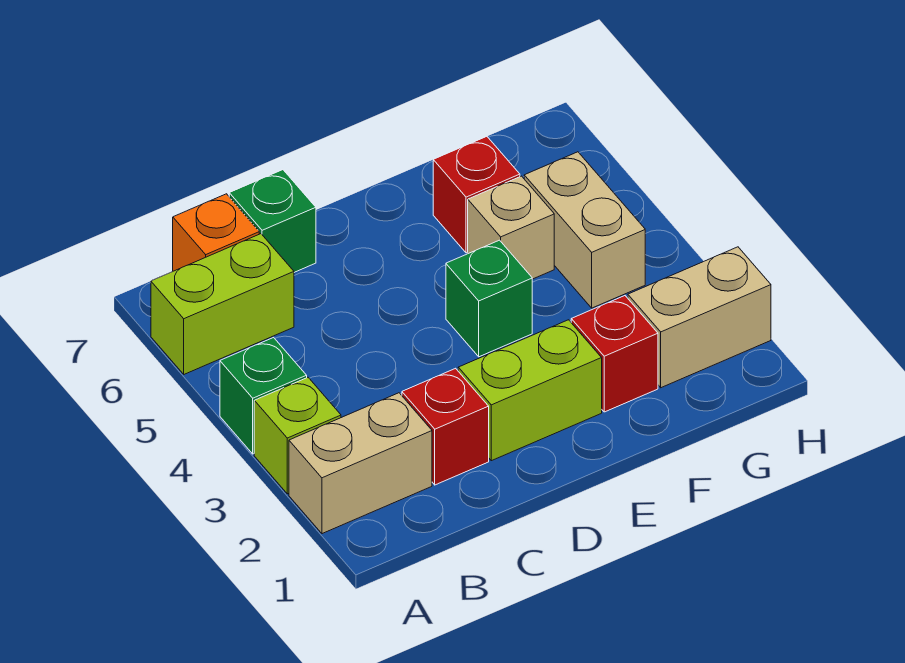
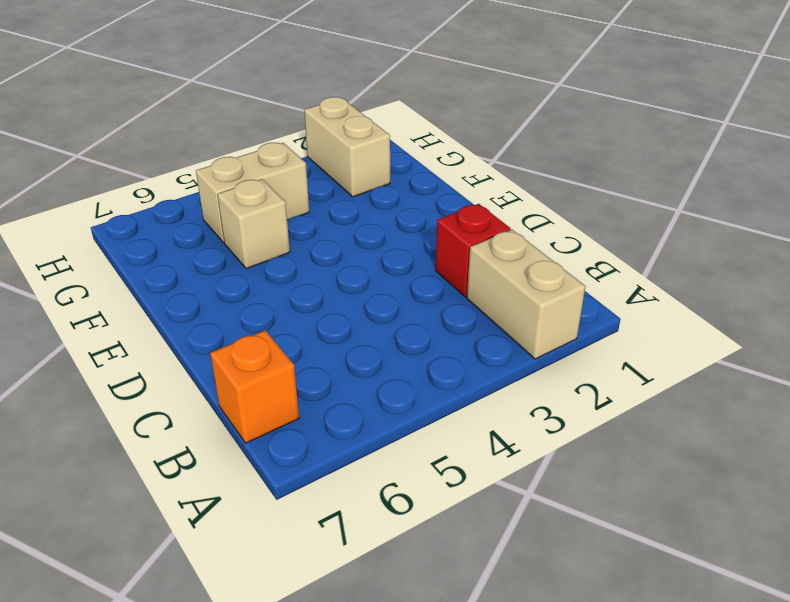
none -> lime 1x1 brick [254,377,341,494]
none -> green 1x1 brick [220,338,307,454]
none -> lime 1x2 brick [151,234,294,374]

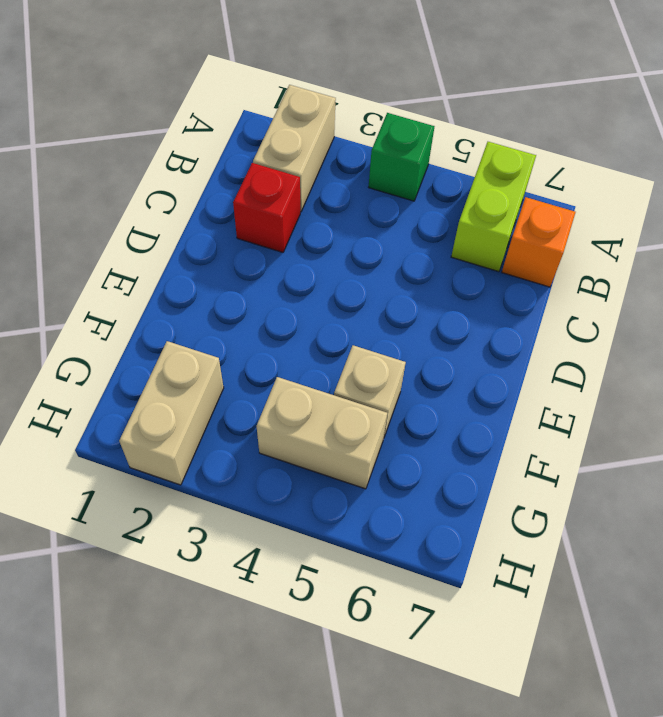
none -> lime 1x1 brick [254,377,341,494]
none -> green 1x1 brick [229,170,316,272]
none -> lime 1x2 brick [458,320,602,461]

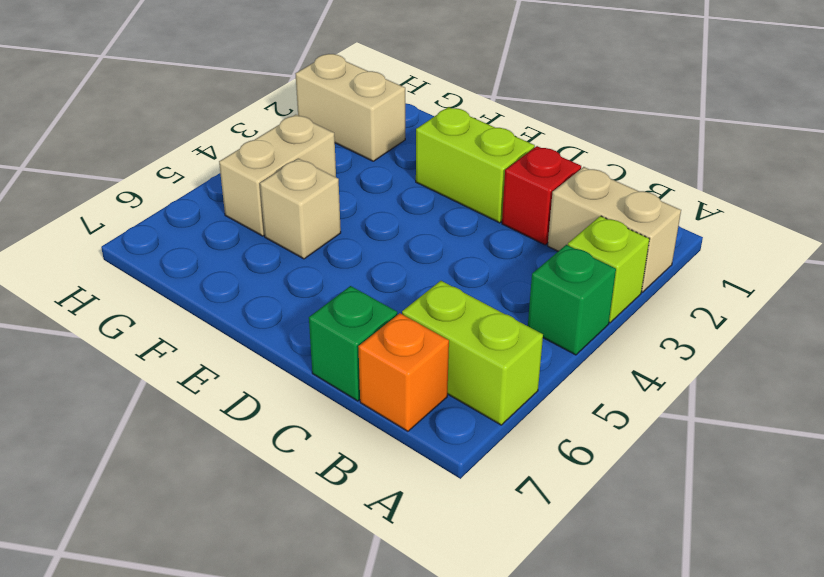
none -> green 1x1 brick [446,240,532,357]
none -> red 1x1 brick [571,296,658,412]
none -> red 1x1 brick [433,136,520,253]

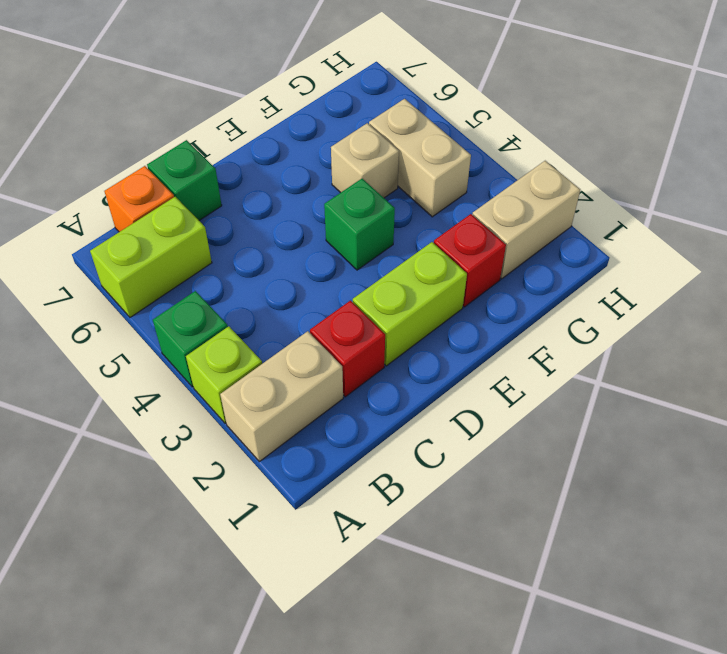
none -> red 1x1 brick [433,136,520,253]

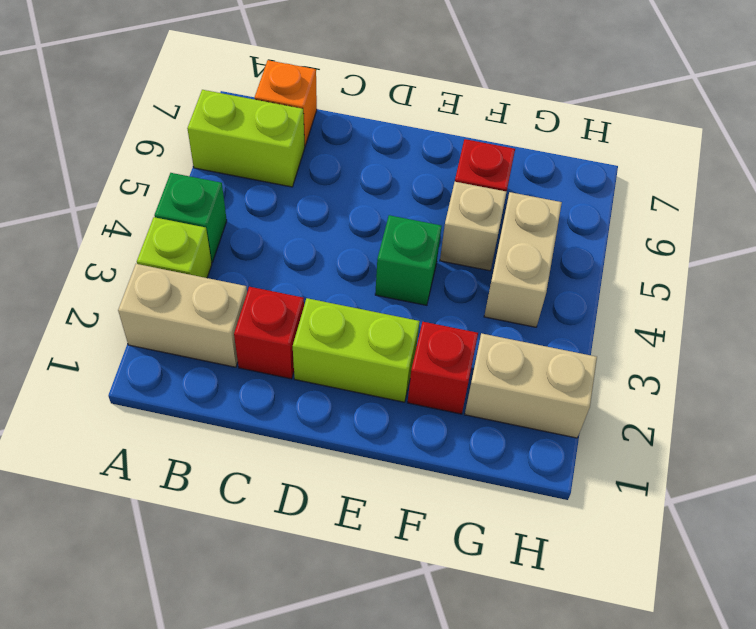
none -> green 1x1 brick [229,170,316,272]

